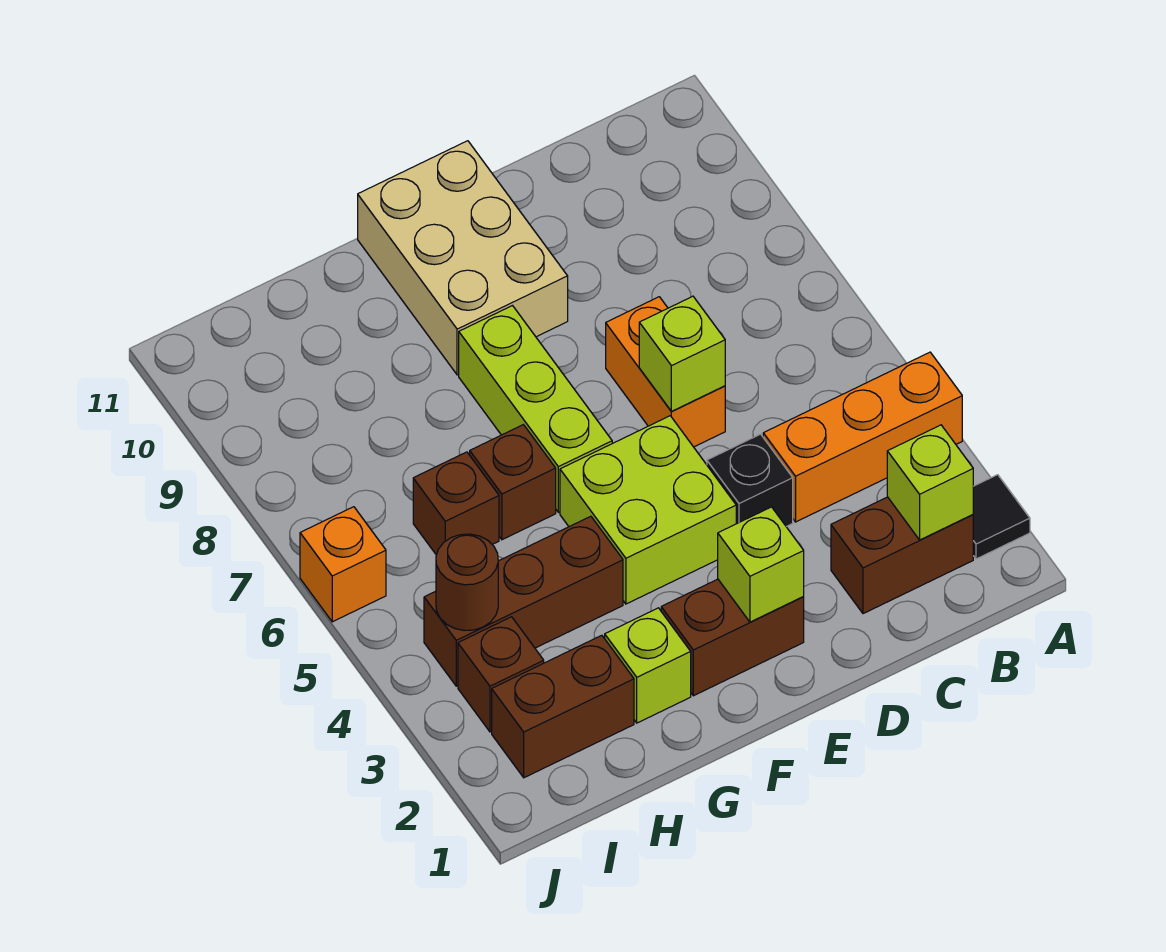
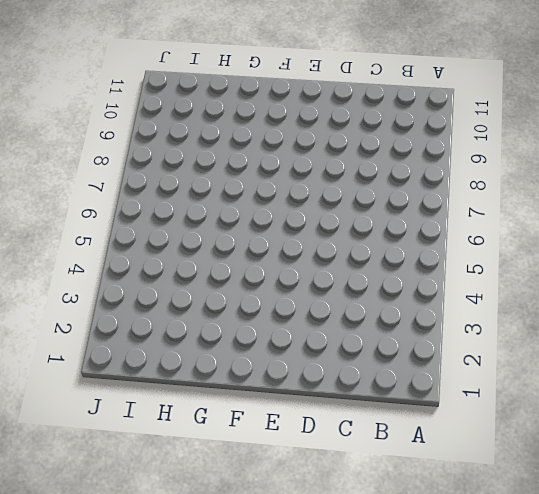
none -> black 1x1 tile [973,475,1030,559]
none -> orange 1x3 brick [763,352,962,522]
none -> brown 1x2 brick [831,497,973,614]

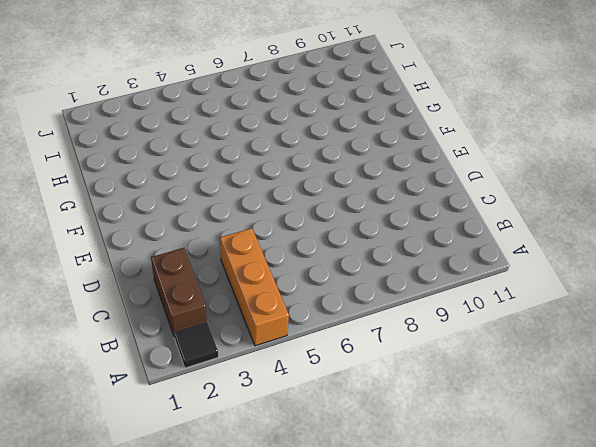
none -> black 1x1 brick [707,434,793,527]
none -> orange 1x2 brick [606,297,725,447]
none -> brown 1x2 brick [661,579,804,696]

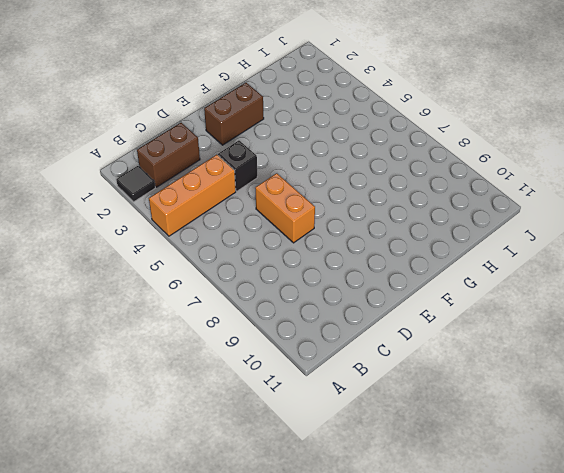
none -> lime 2x2 brick [560,416,736,604]
none -> tan 2x3 brick [358,141,568,375]
none -> lime 1x3 brick [459,306,612,512]

